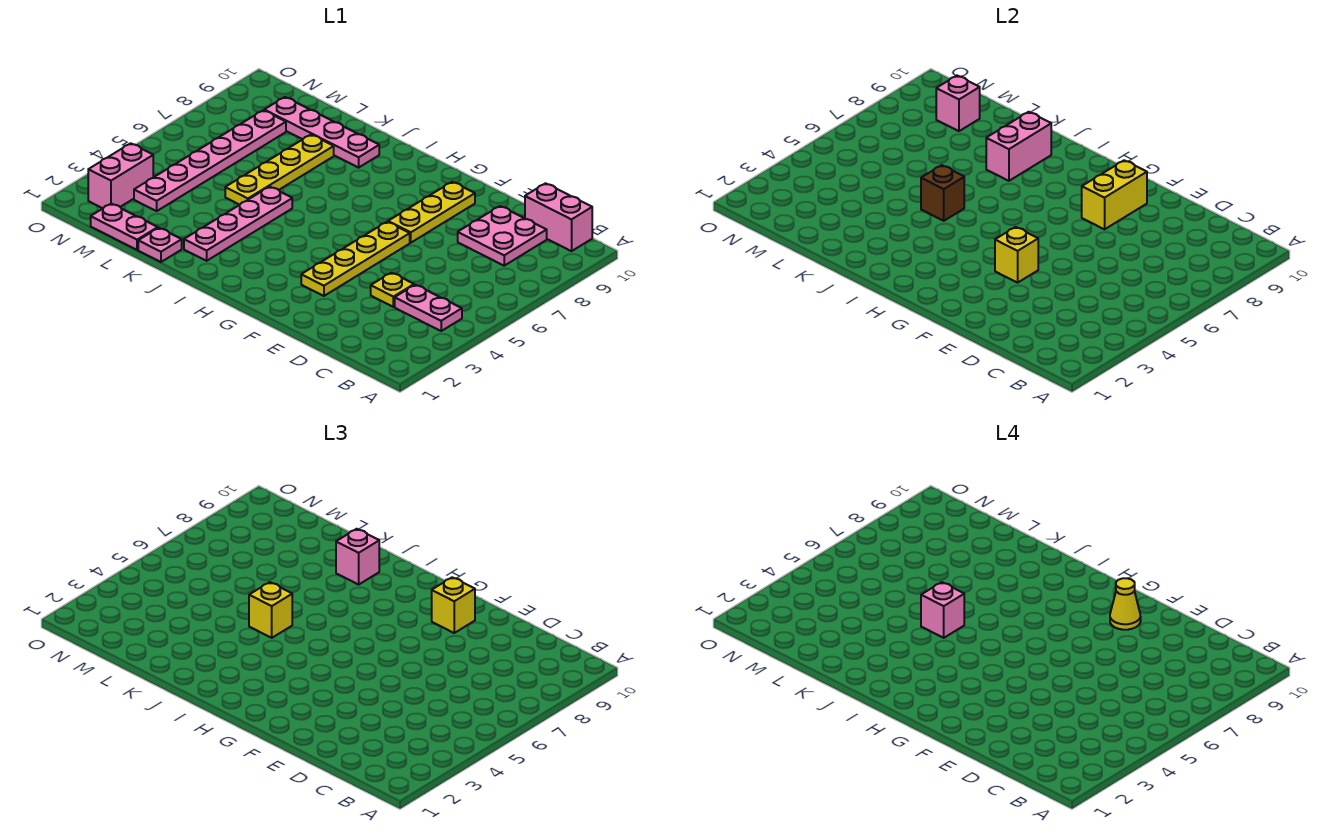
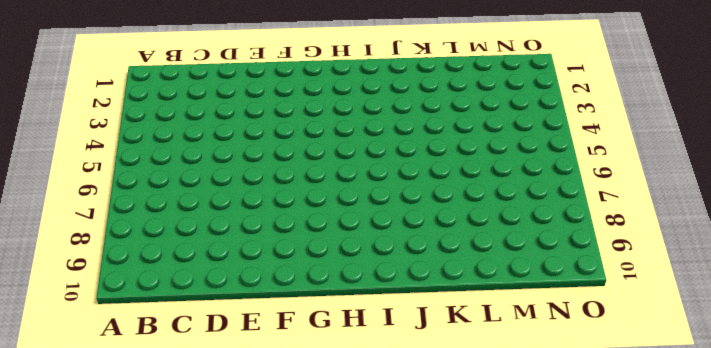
none -> pink 1x2 plate [395,285,462,331]
none -> pink 1x2 brick [525,183,592,251]
none -> pink 2x2 plate [458,206,547,266]

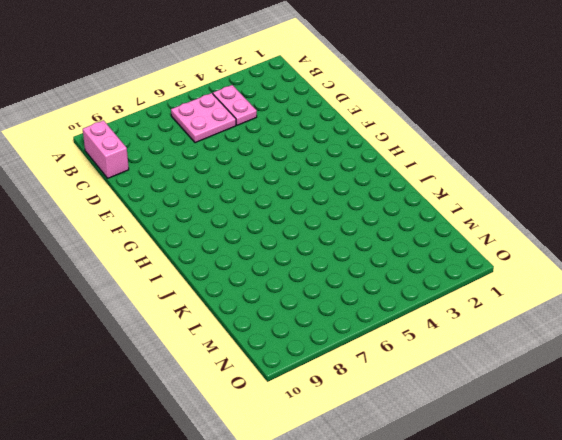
pink 2x2 plate [171,93,236,143] -> pink 2x2 plate moved to [458,206,547,266]
none -> yellow 1x1 plate [371,273,414,307]
none -> yellow 1x4 plate [301,222,410,296]
none -> yellow 1x3 plate [388,182,475,243]

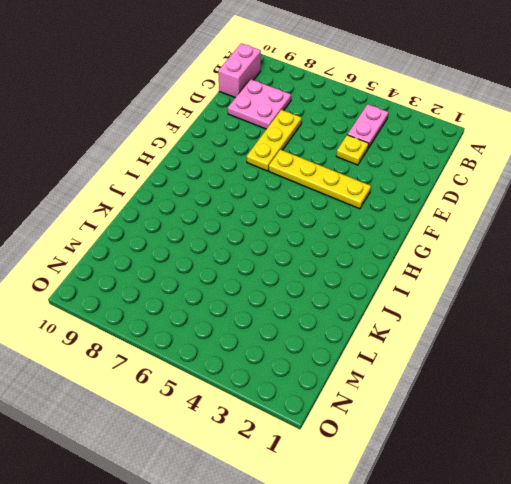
yellow 1x3 plate [247,110,302,171] -> yellow 1x3 plate turned to [388,182,475,243]
none -> pink 1x4 plate [184,187,292,261]
none -> pink 1x4 plate [264,97,379,168]
none -> pink 1x1 plate [138,228,182,262]

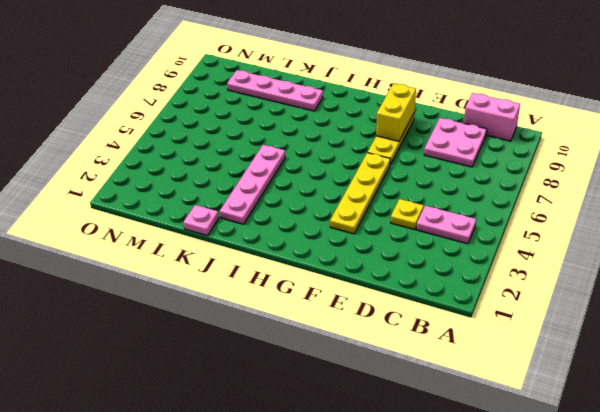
none -> yellow 1x4 plate [225,135,334,205]
none -> pink 1x2 plate [91,204,158,250]
none -> pink 1x6 plate [134,110,286,211]

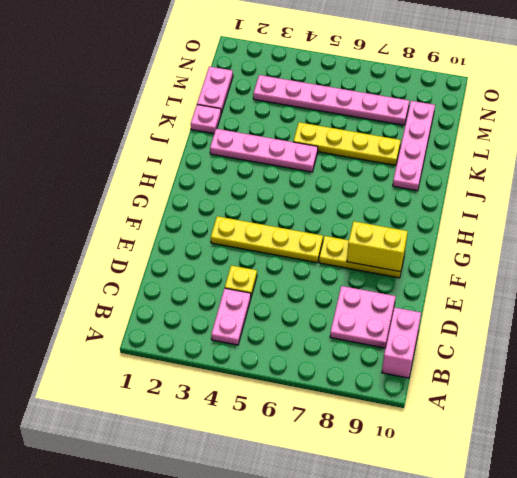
none -> pink 1x2 brick [88,143,153,208]
none -> yellow 1x1 brick [995,227,1038,283]
none -> brown 1x1 brick [921,165,964,221]

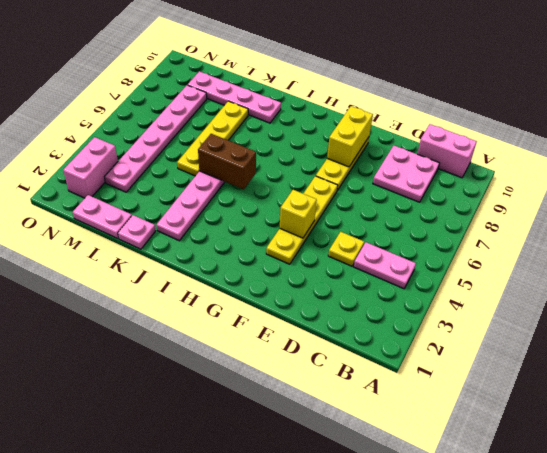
brown 1x2 brick [198,134,256,189] -> brown 1x1 brick [921,165,964,221]
none -> pink 1x2 brick [986,112,1051,181]
none -> pink 1x1 brick [936,76,980,131]
none -> yellow 1x1 brick [432,577,475,633]

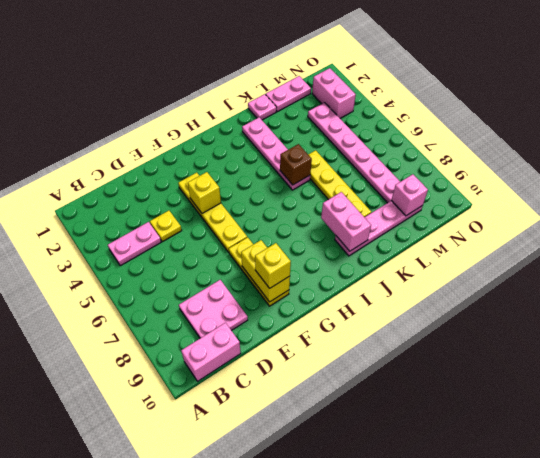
none -> yellow 1x1 brick [249,582,292,638]
none -> pink 1x1 brick [336,529,379,585]
none -> yellow 1x1 cone [1110,578,1141,630]

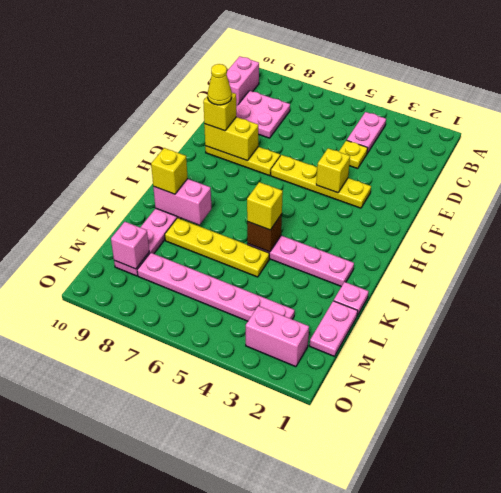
yellow 1x1 brick [151,148,188,194] -> pink 1x1 brick [336,529,379,585]
none -> pink 1x1 brick [921,582,964,638]

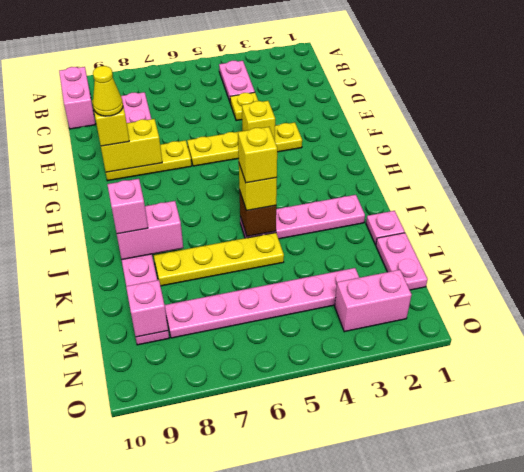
yellow 1x1 brick [238,127,277,183] -> pink 1x1 brick [921,582,964,638]

